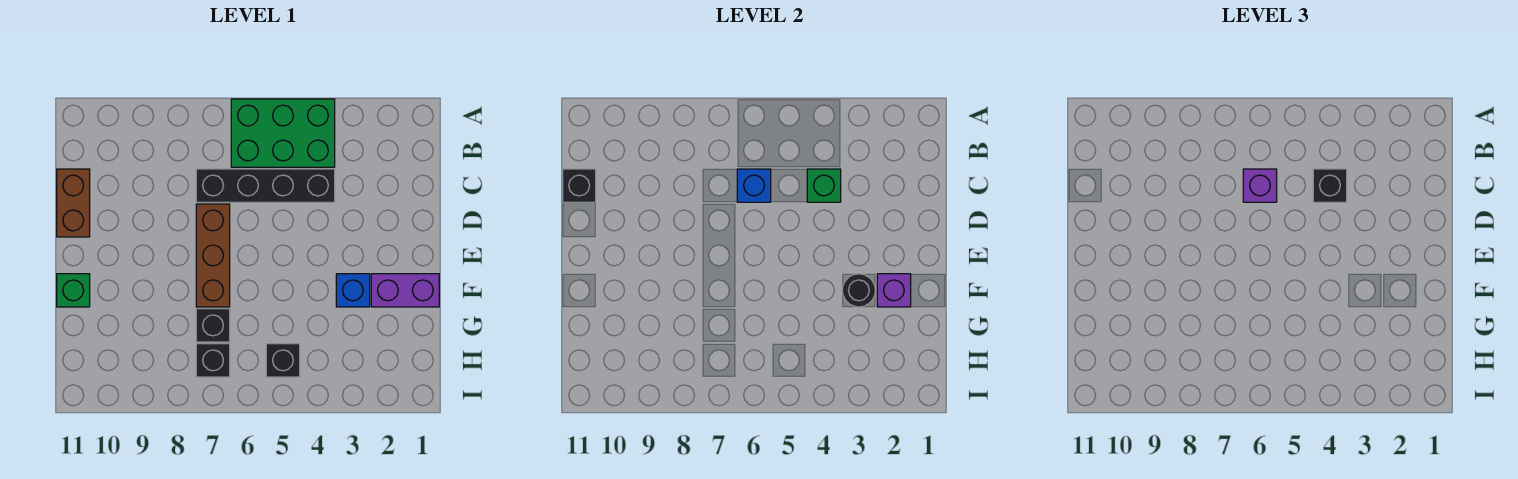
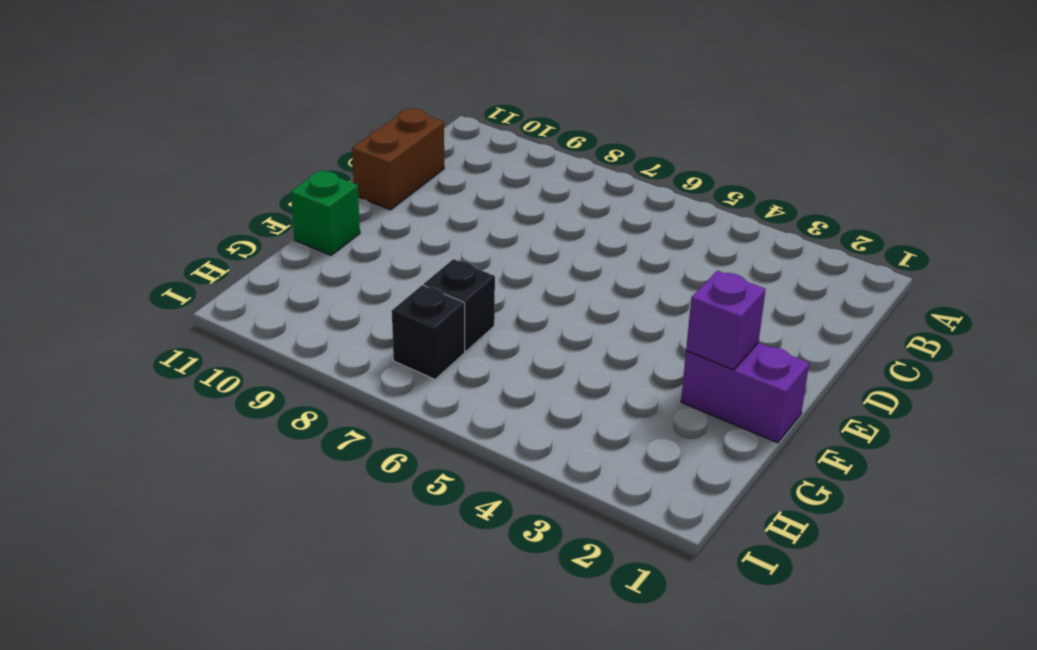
none -> green 2x3 brick [231,99,335,167]
none -> black 1x4 brick [196,169,335,202]
none -> brown 1x3 brick [196,204,230,307]

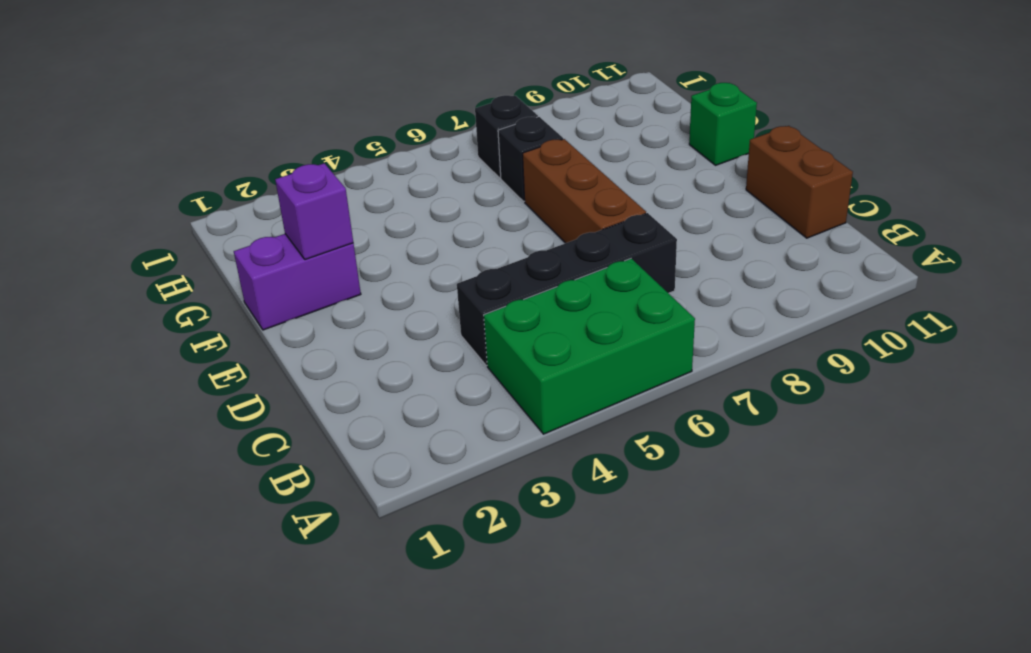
none -> blue 1x1 brick [336,274,370,307]
none -> black 1x1 brick [266,344,300,377]
none -> green 1x1 brick [807,169,841,202]

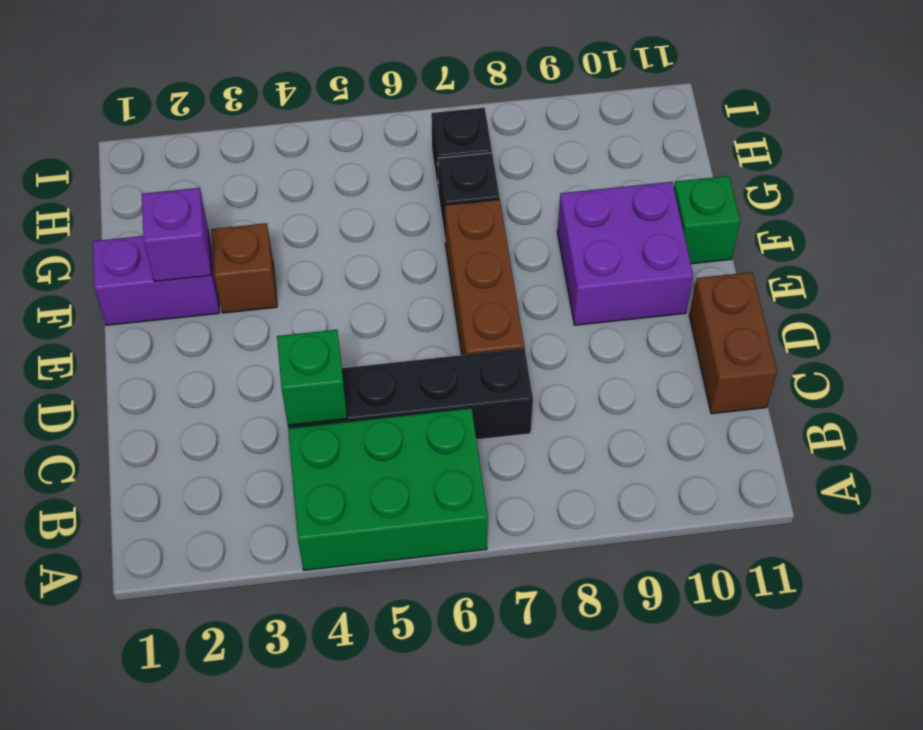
purple 2x2 brick [557,182,693,325] -> none
brown 1x1 brick [211,223,277,313] -> blue 1x1 brick [336,274,370,307]
none -> black 1x1 brick [266,344,300,377]
none -> blue 1x1 brick [737,169,771,202]
none -> black 1x1 brick [563,169,596,202]

